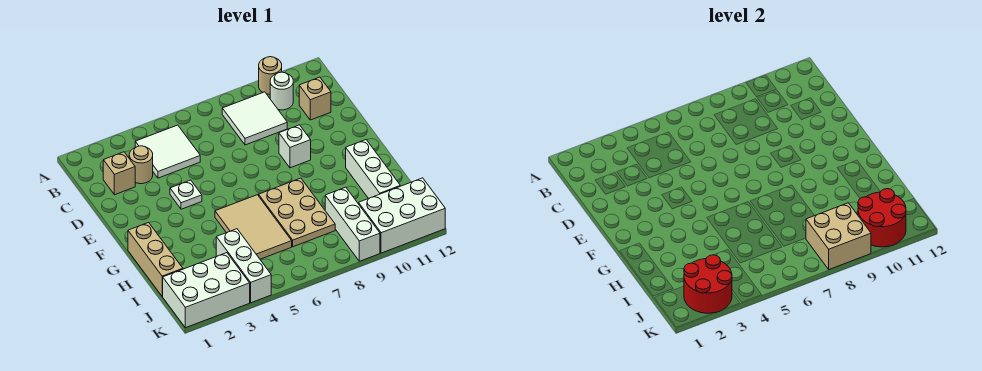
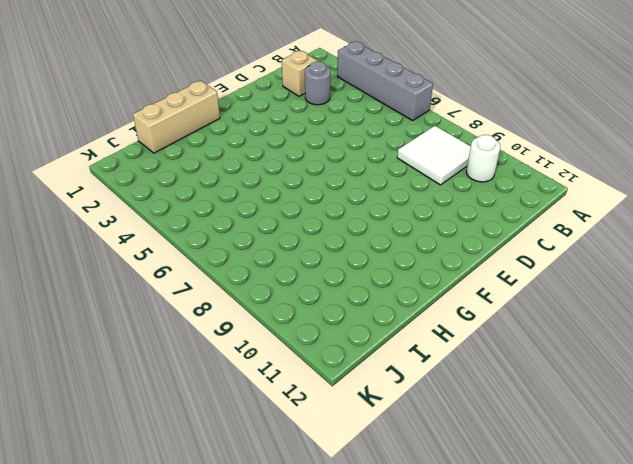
grey 1x4 brick [337,42,433,120] -> none
grey 1x1 round brick [305,62,330,105] -> tan 1x1 round brick [129,146,153,184]
none -> tan 1x1 round brick [259,57,282,94]
none -> white 2x2 tile [135,125,200,178]
none -> tan 1x1 brick [299,77,331,120]

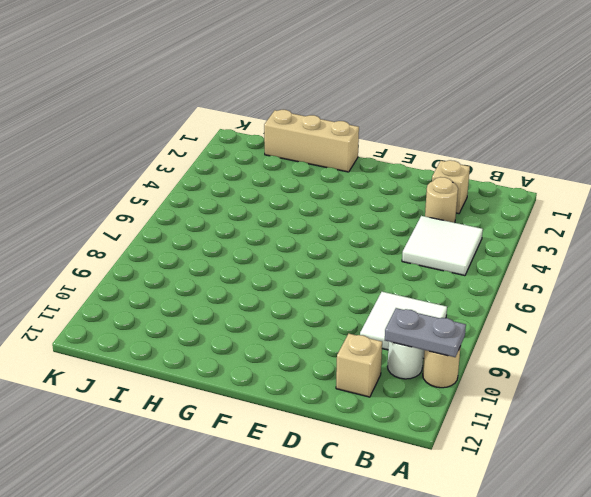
grey 1x2 plate [385,308,466,357] -> none
none -> white 1x1 plate [170,180,202,209]
none -> white 1x1 brick [279,125,311,168]
none -> tan 2x3 tile [215,195,292,259]

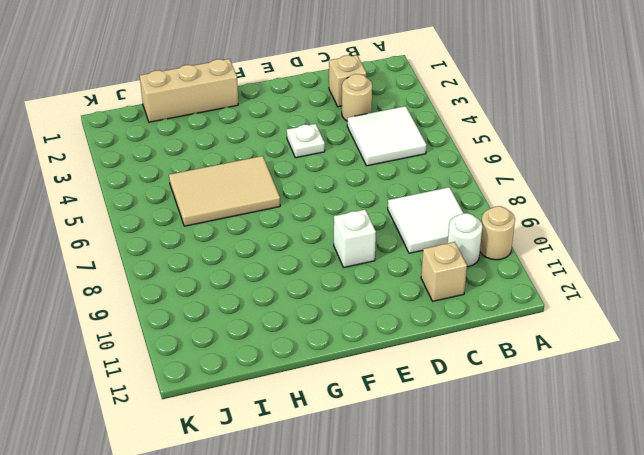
none -> tan 2x3 plate [259,178,335,247]
none -> white 1x3 brick [346,140,400,198]
none -> white 1x3 brick [216,229,271,303]

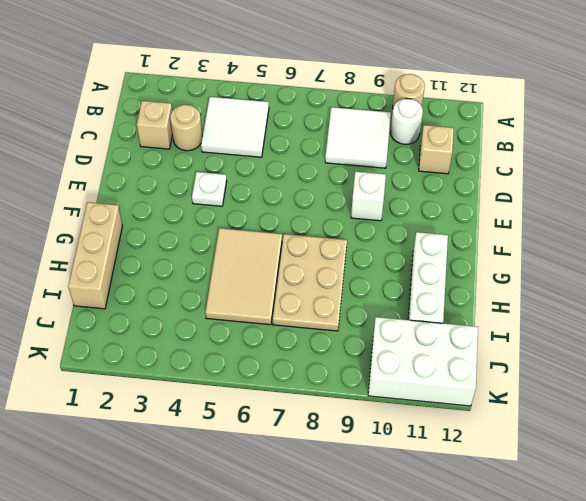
none -> white 1x3 brick [216,229,271,303]
none -> white 1x3 brick [325,187,380,261]
none -> white 2x3 brick [162,253,250,328]

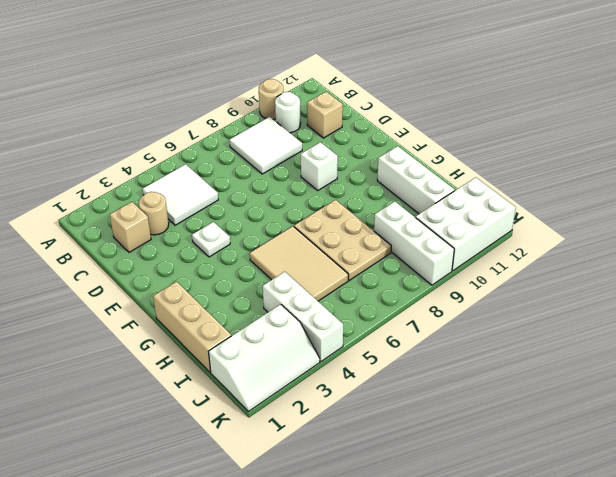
white 2x3 slope [208,304,320,411] -> white 2x3 brick [162,253,250,328]
none -> red 2x2 round brick [684,255,732,313]
none -> tan 2x2 brick [806,203,871,269]
none -> red 2x2 round brick [858,189,906,247]

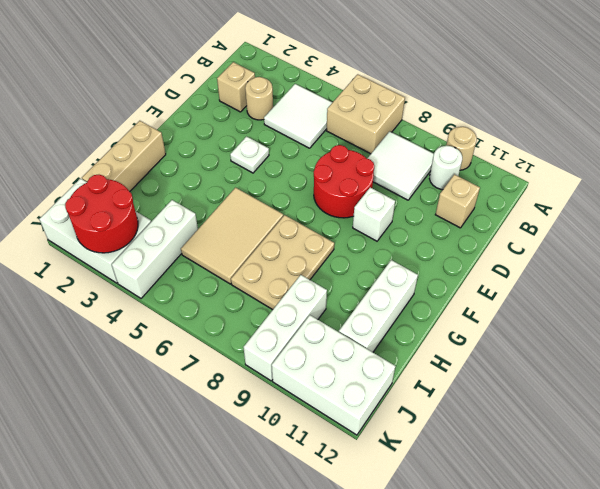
tan 2x2 brick [326,74,405,154] -> tan 2x2 brick moved to [806,203,871,269]
red 2x2 round brick [314,145,374,218] -> red 2x2 round brick moved to [858,189,906,247]

